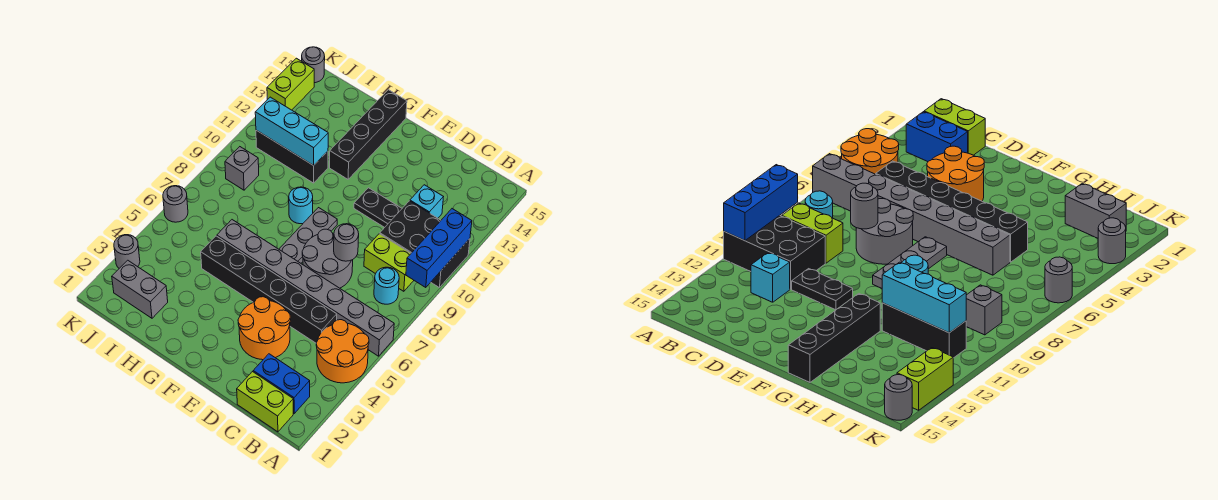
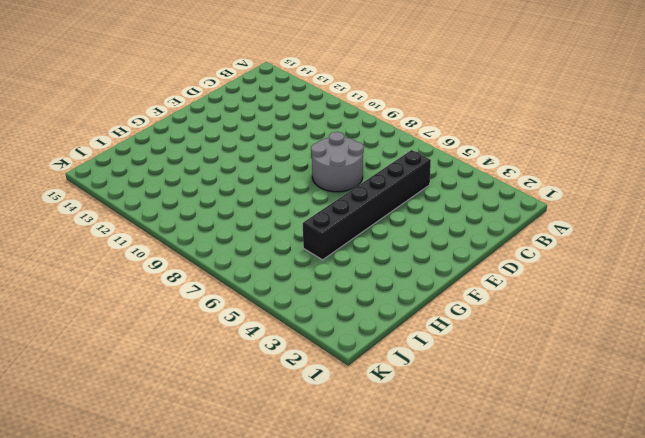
none -> orange 2x2 round brick [316,320,369,383]
none -> grey 1x8 brick [217,220,394,356]
none -> black 2x3 brick [380,201,470,287]

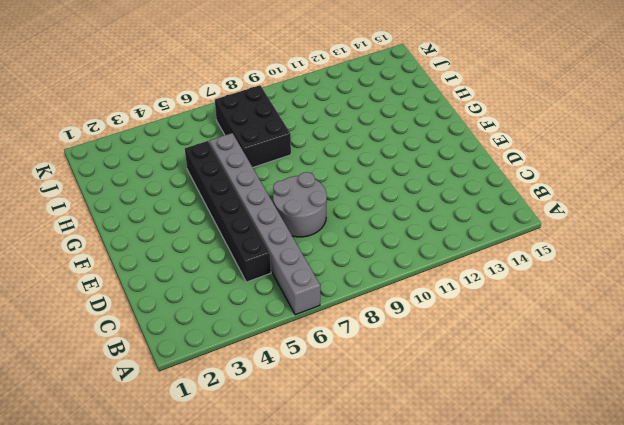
black 2x3 brick [215,85,291,167] -> black 2x3 brick moved to [380,201,470,287]
none -> orange 2x2 round brick [316,320,369,383]
none -> lime 1x2 brick [237,372,293,432]
none -> blue 1x2 brick [253,354,310,413]

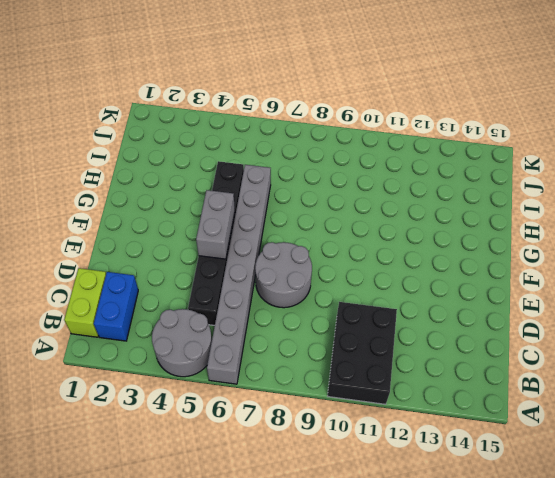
grey 2x2 round brick [152,309,212,377] -> orange 2x2 round brick [316,320,369,383]
grey 1x2 brick [196,190,235,259] -> grey 1x2 brick moved to [112,260,168,318]
none -> cyan 1x1 round brick [374,267,399,304]
none -> lime 1x2 brick [364,234,414,291]
none -> cyan 1x1 brick [410,185,443,218]

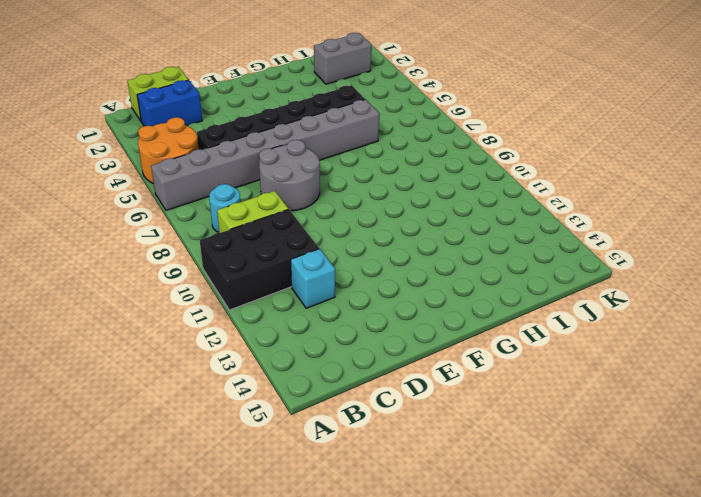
none -> orange 2x2 round brick [238,297,291,360]
none -> black 1x2 plate [354,188,402,228]
none -> grey 1x3 plate [279,208,337,263]

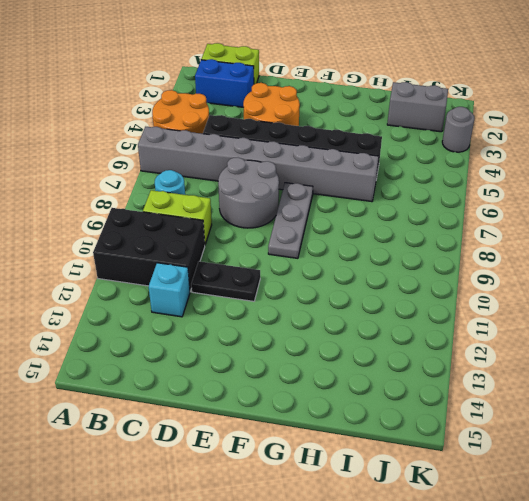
none -> cyan 1x1 round brick [288,187,313,224]
none -> black 1x4 brick [330,90,407,179]
none -> black 1x3 brick [256,130,328,183]

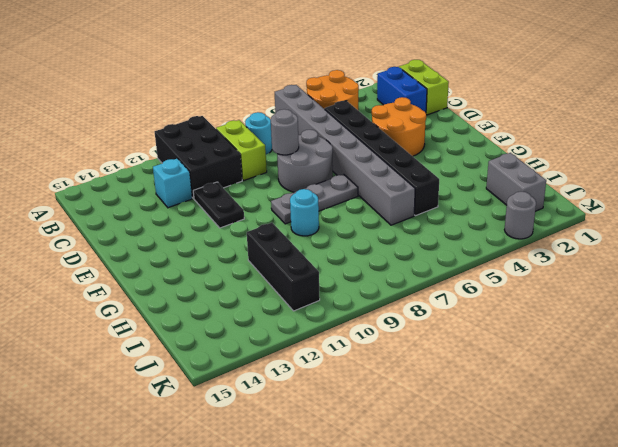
none -> black 1x4 brick [330,90,407,179]
none -> grey 1x1 brick [225,147,259,190]
none -> grey 1x1 round brick [163,186,188,222]

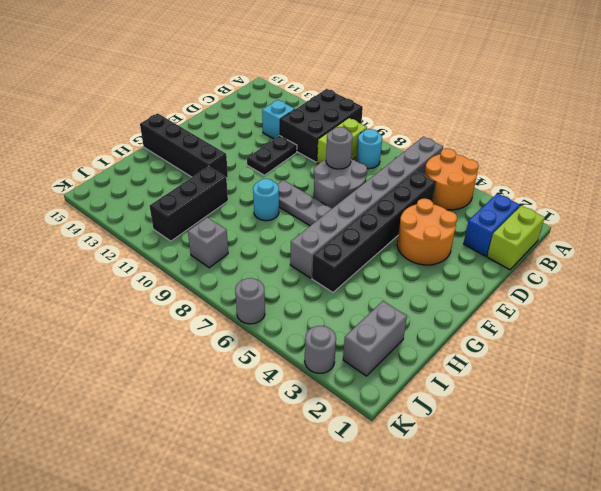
none -> lime 1x2 brick [267,58,314,110]
none -> grey 1x1 round brick [302,47,325,83]
none -> blue 1x3 brick [406,209,472,288]

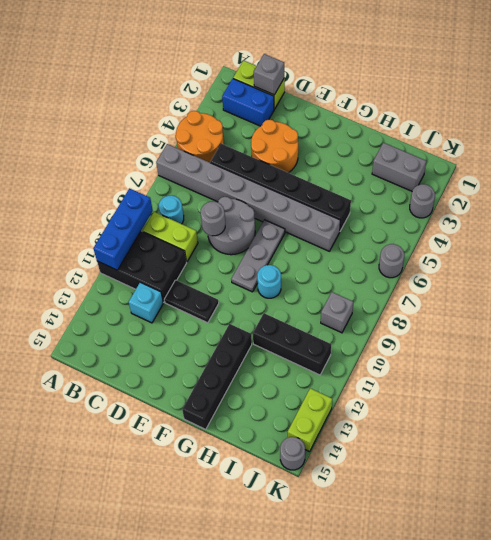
grey 1x1 brick [254,54,284,95] -> none
none -> cyan 1x3 brick [255,97,328,166]

